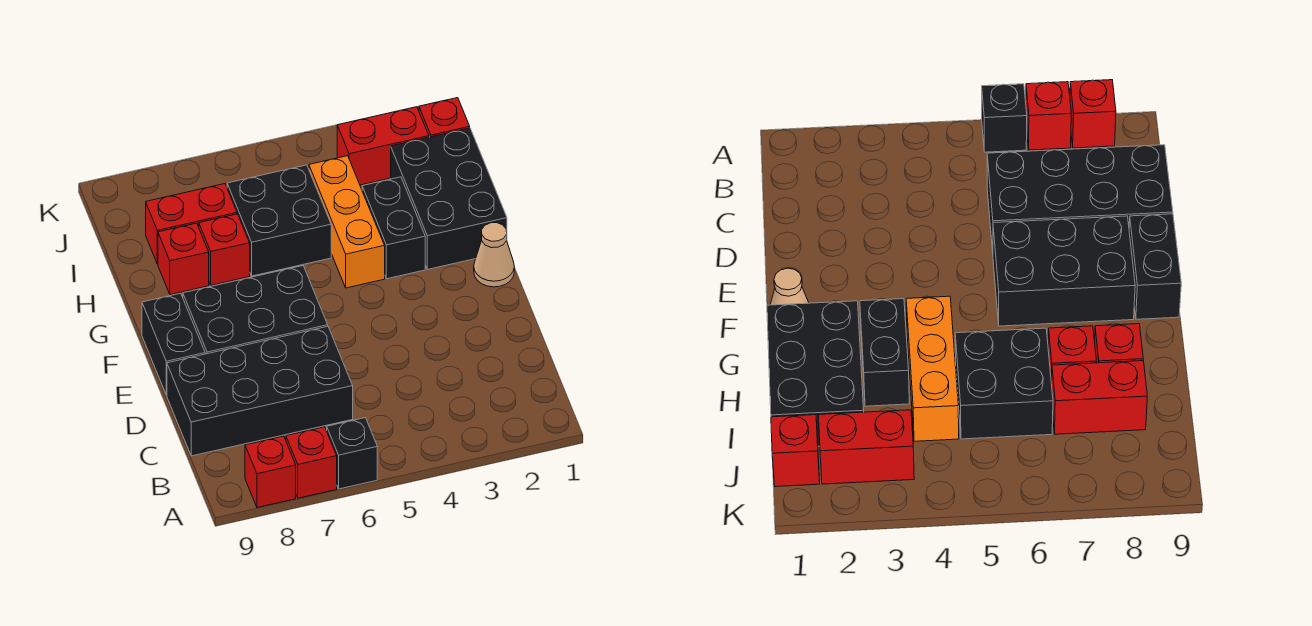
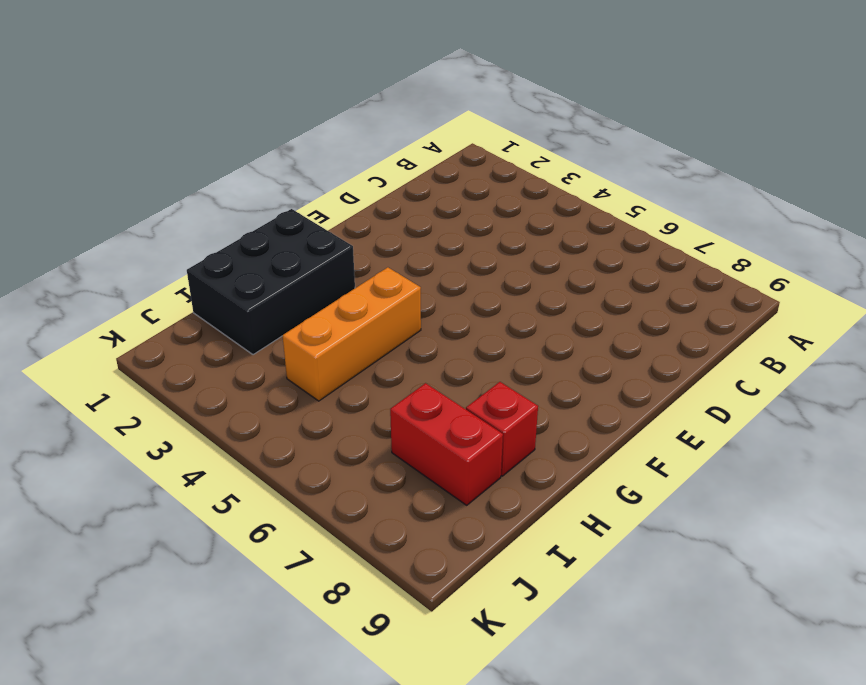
none -> black 1x1 brick [327,418,377,489]
none -> red 1x1 brick [286,427,337,498]
none -> red 1x1 brick [245,436,296,508]

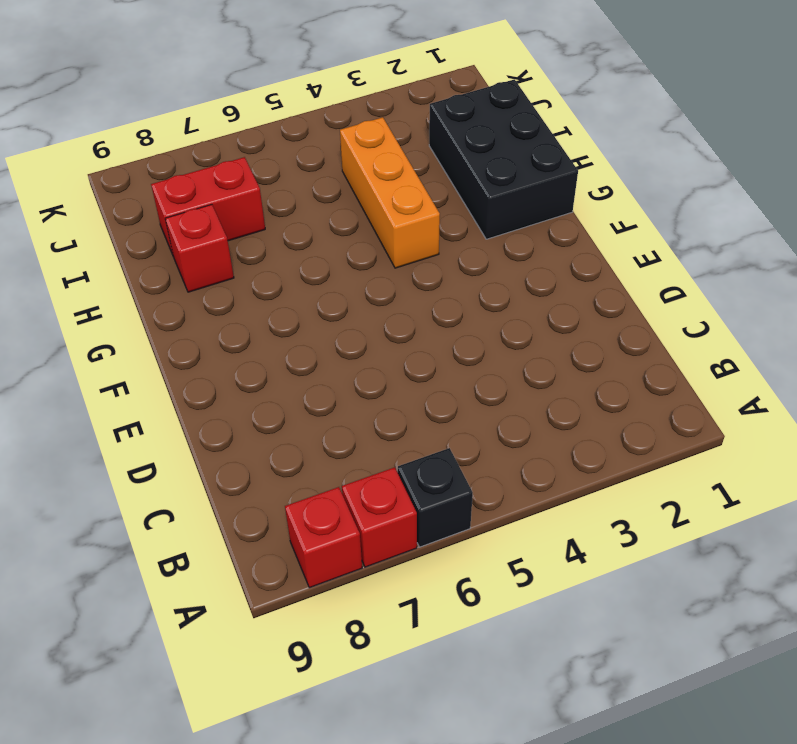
none -> black 2x4 brick [167,326,353,456]
none -> black 2x3 brick [183,266,328,354]
none -> black 1x2 brick [142,293,205,395]

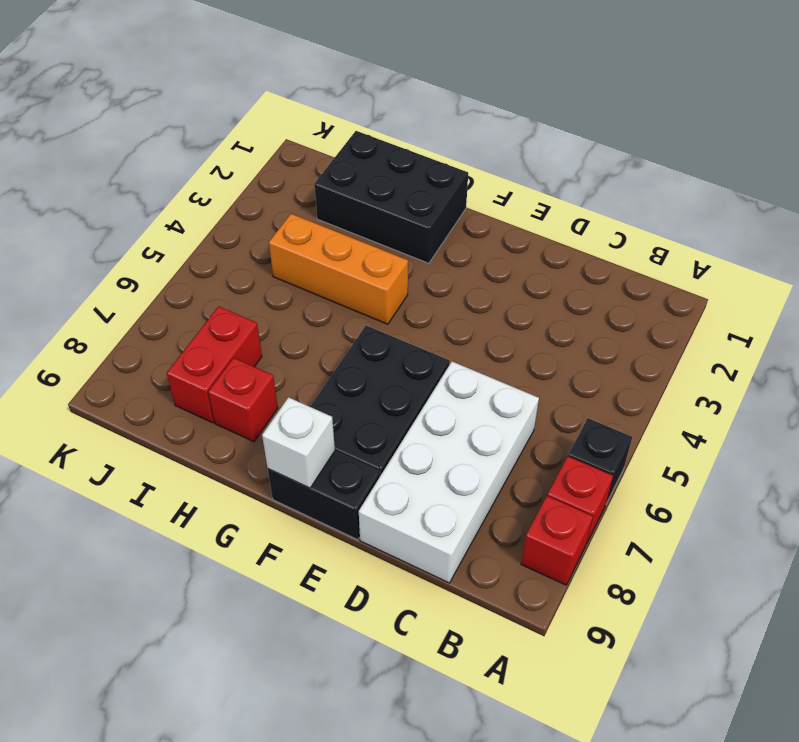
white 2x4 brick [359,362,539,583] -> black 2x4 brick [167,326,353,456]
white 1x1 brick [262,397,335,488] -> none
none -> tan 1x1 cone [474,223,514,287]
none -> black 1x2 brick [362,177,425,279]
none -> black 2x2 brick [227,165,331,276]

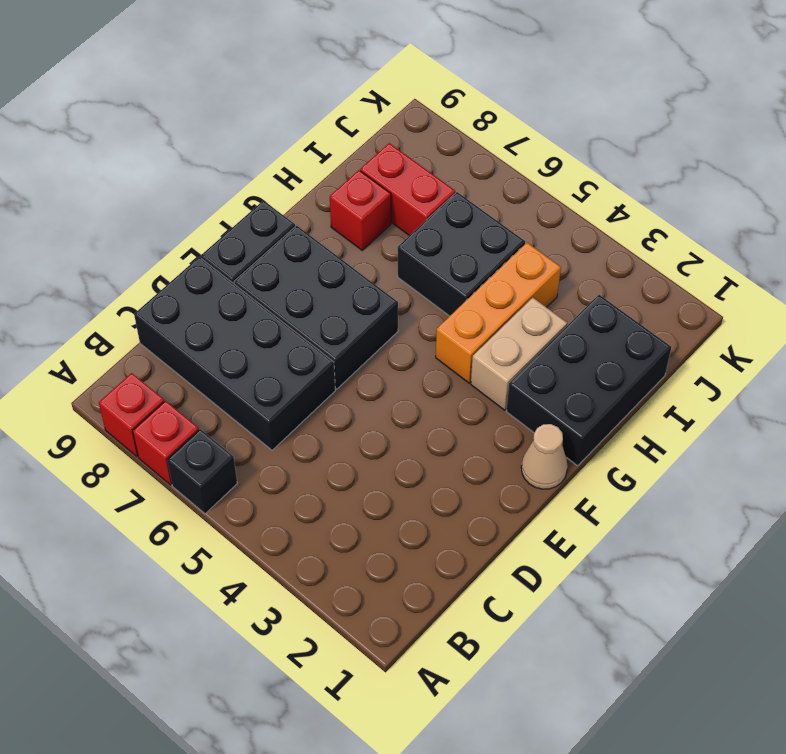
tan 1x2 brick [471,298,567,410] -> black 1x2 brick [362,177,425,279]
none -> red 1x1 brick [199,214,250,285]
none -> red 1x1 brick [419,98,470,137]
none -> red 1x2 brick [337,107,429,185]

